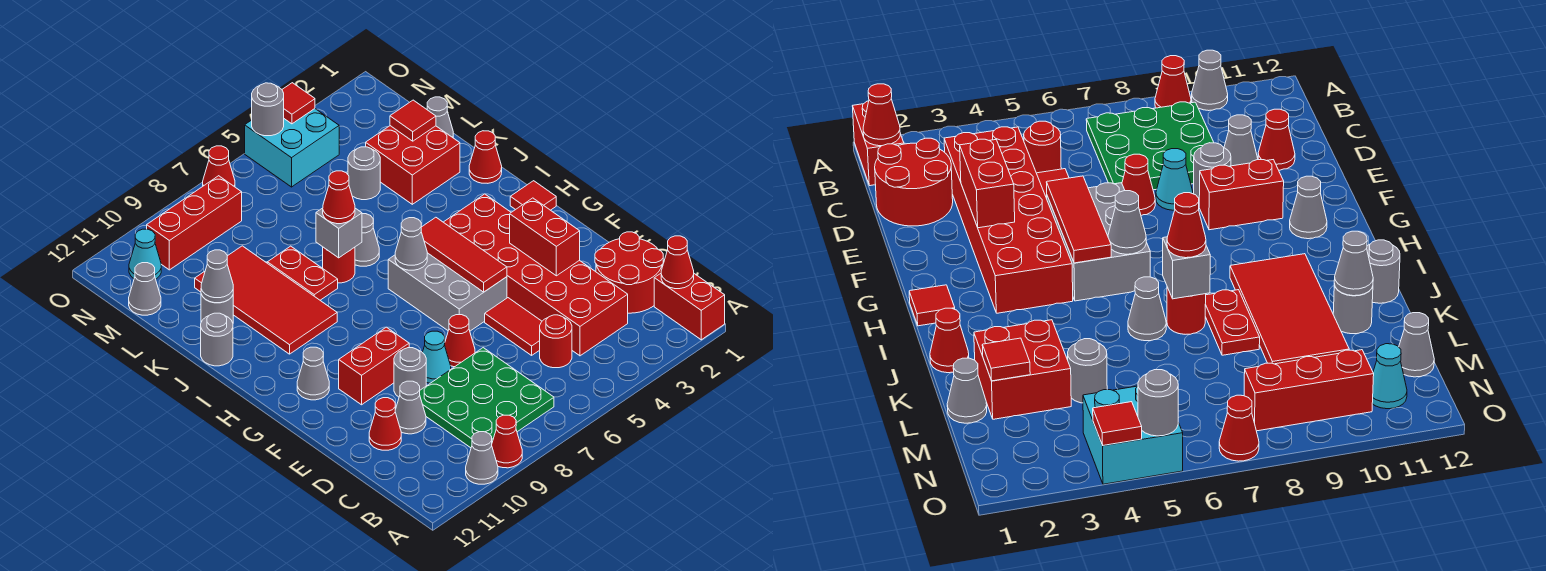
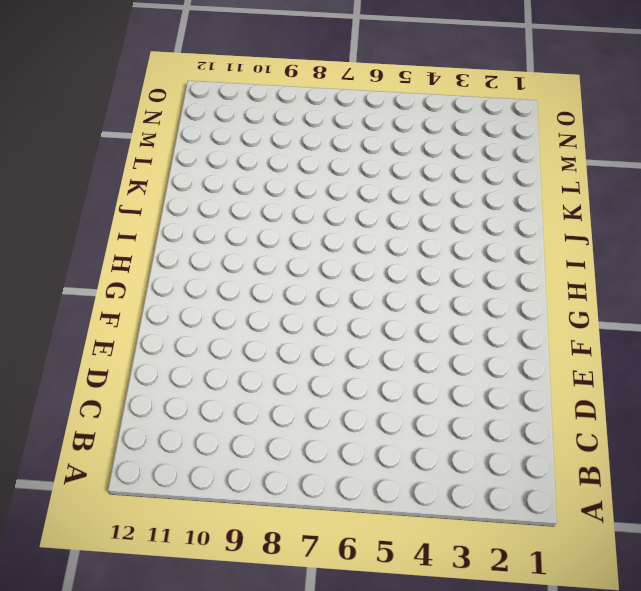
none -> red 1x2 brick [654,274,725,340]
none -> red 1x1 cone [492,415,522,468]
none -> grey 1x1 cone [466,432,498,484]
none -> green 3x3 plate [420,348,554,448]

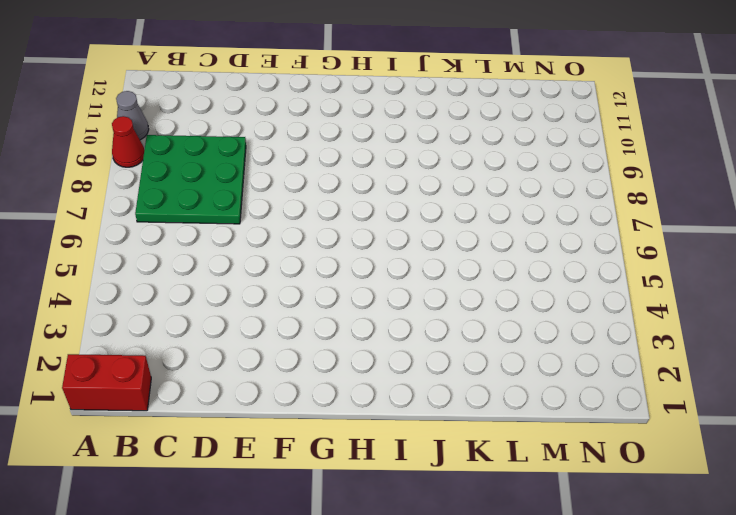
none -> red 2x2 round brick [595,232,663,313]
none -> red 2x6 brick [444,194,628,356]
none -> red 1x1 round brick [540,315,572,368]
none -> red 1x2 tile [485,298,542,355]

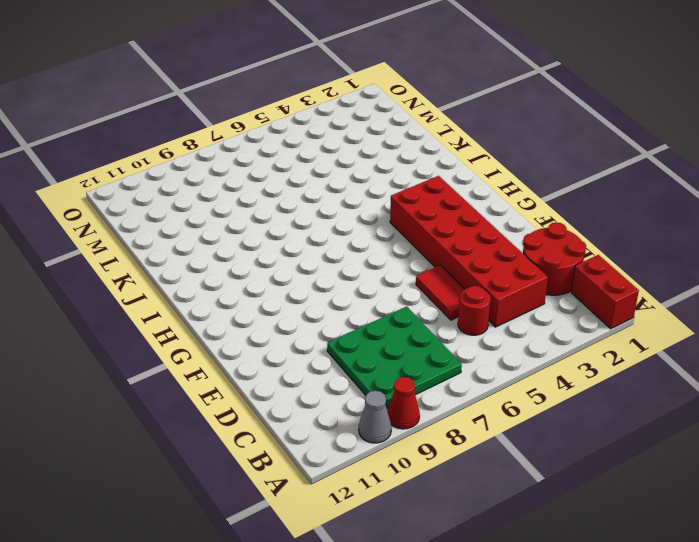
none -> grey 1x1 cone [395,381,426,434]
none -> red 1x1 cone [369,398,401,450]
none -> red 1x1 cone [444,315,475,367]
none -> cyan 1x1 cone [422,331,451,383]

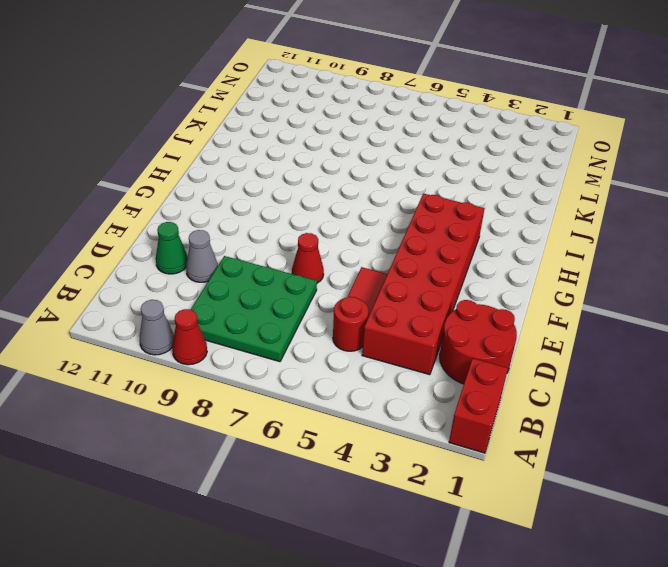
green 1x1 cone [156,222,187,274] -> red 1x1 cone [369,398,401,450]
none -> cyan 1x1 cone [422,331,451,383]
none -> grey 1x1 round brick [394,348,426,397]
none -> grey 2x3 brick [388,253,507,331]
none -> red 1x2 brick [339,327,409,405]

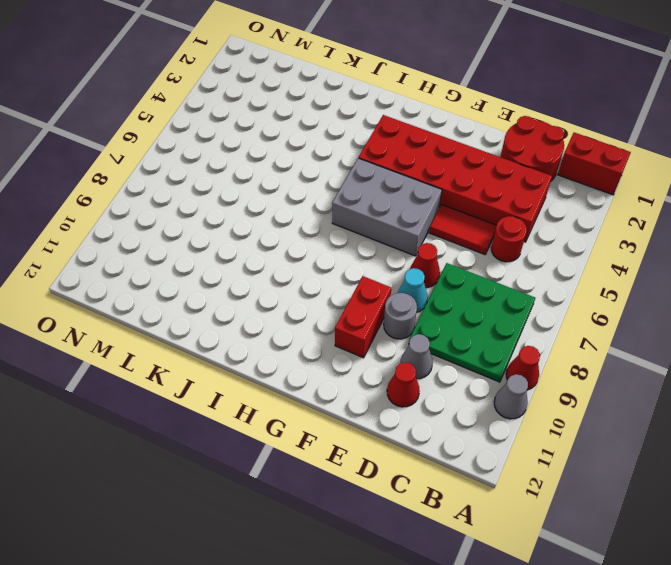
none -> grey 1x1 cone [297,347,329,400]
none -> red 1x1 tile [510,181,556,210]
none -> red 2x4 tile [195,246,337,354]
none -> red 1x1 cone [469,131,502,183]

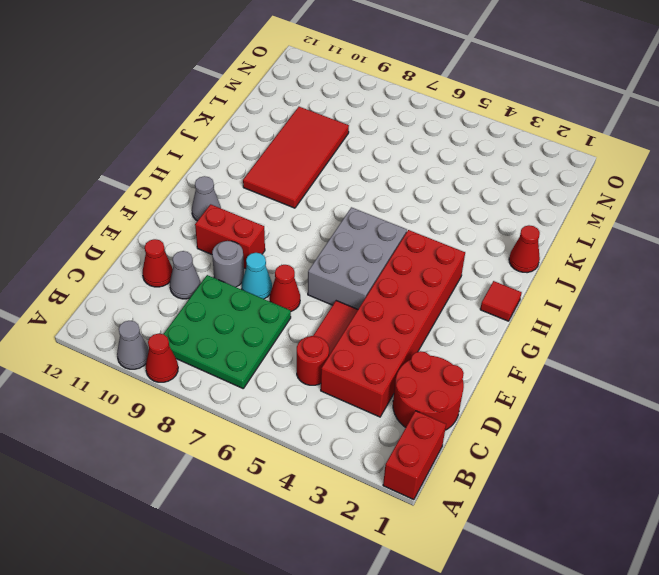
none -> grey 1x1 cone [355,214,379,266]
none -> red 1x1 round brick [323,247,355,283]
none -> red 1x2 plate [267,246,338,300]
none -> grey 1x1 round brick [201,313,233,366]

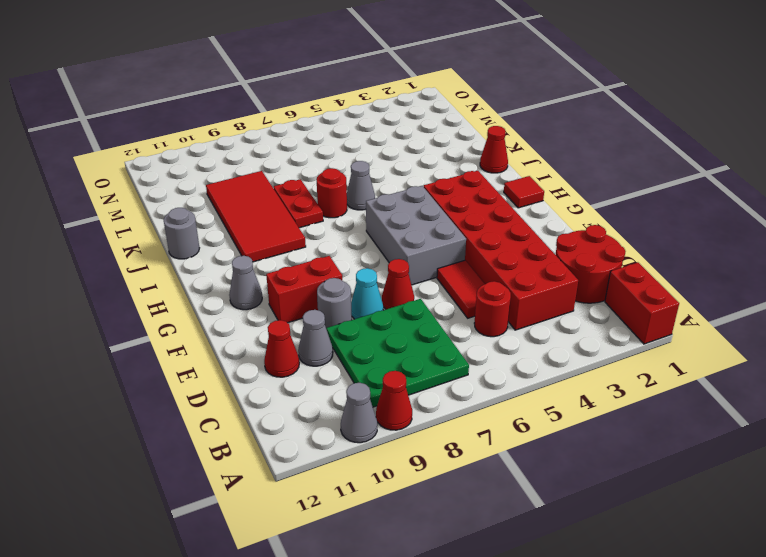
none -> red 2x2 brick [366,126,460,204]
none -> grey 1x1 round brick [201,294,233,323]
none -> grey 1x1 cone [427,97,453,137]
none -> grey 1x1 round brick [348,147,380,200]

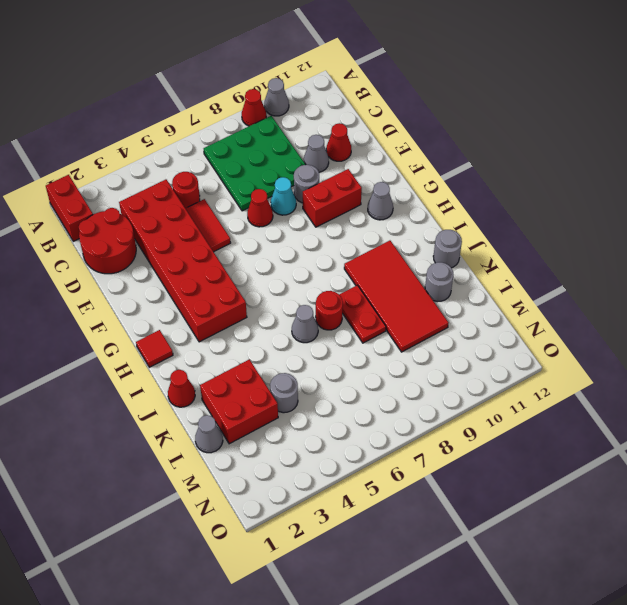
none -> grey 2x3 brick [388,253,507,331]
none -> grey 1x1 cone [129,263,161,315]
none -> cyan 2x2 brick [245,109,339,187]
none -> red 1x3 brick [147,176,242,270]

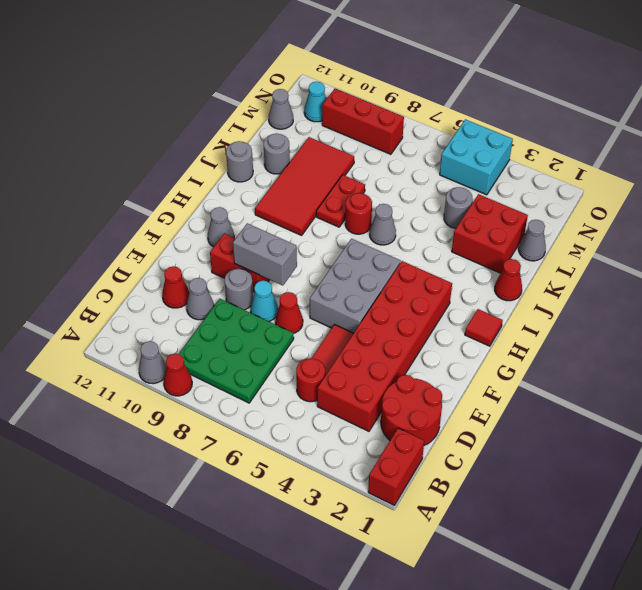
grey 1x2 brick [233,223,297,285] -> none
none -> red 1x1 cone [203,146,235,187]
none -> red 1x1 cone [661,236,694,289]
none -> red 1x2 brick [510,198,580,276]
none -> red 1x3 tile [421,217,507,292]

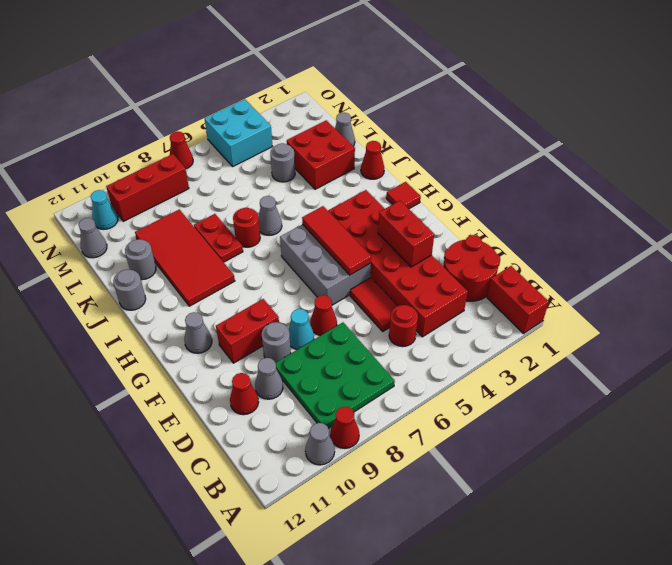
none -> red 1x1 cone [661,236,694,289]
none -> grey 1x1 cone [395,218,427,270]
none -> grey 1x1 brick [316,208,362,258]
none -> grey 1x1 cone [201,250,233,303]

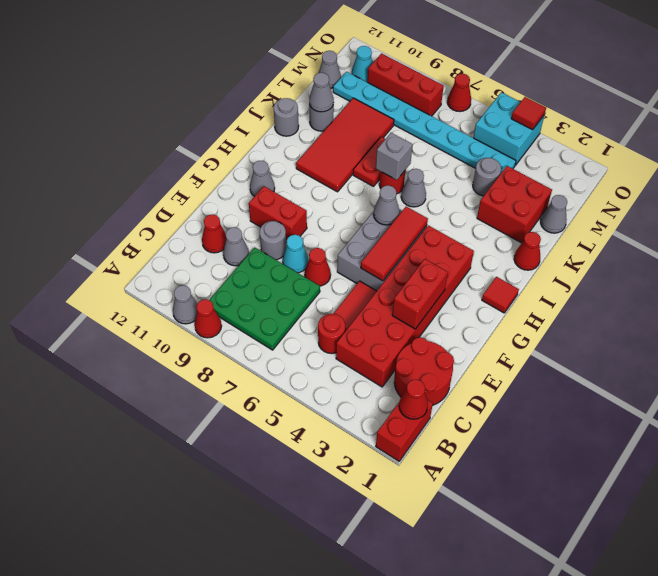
cyan 1x8 plate [333,72,516,174] -> none
none -> red 1x1 tile [390,100,436,141]
none -> grey 1x1 round brick [252,83,284,136]
none -> red 1x1 cone [323,171,355,224]

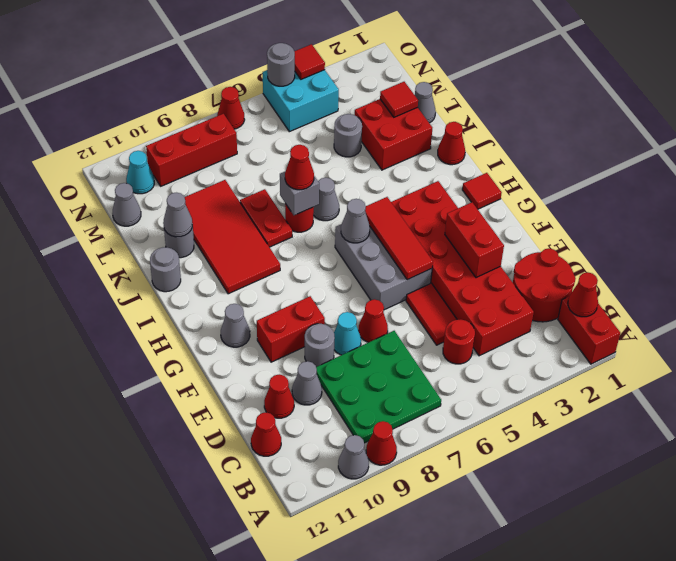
red 1x1 cone [251,412,281,456] -> none

